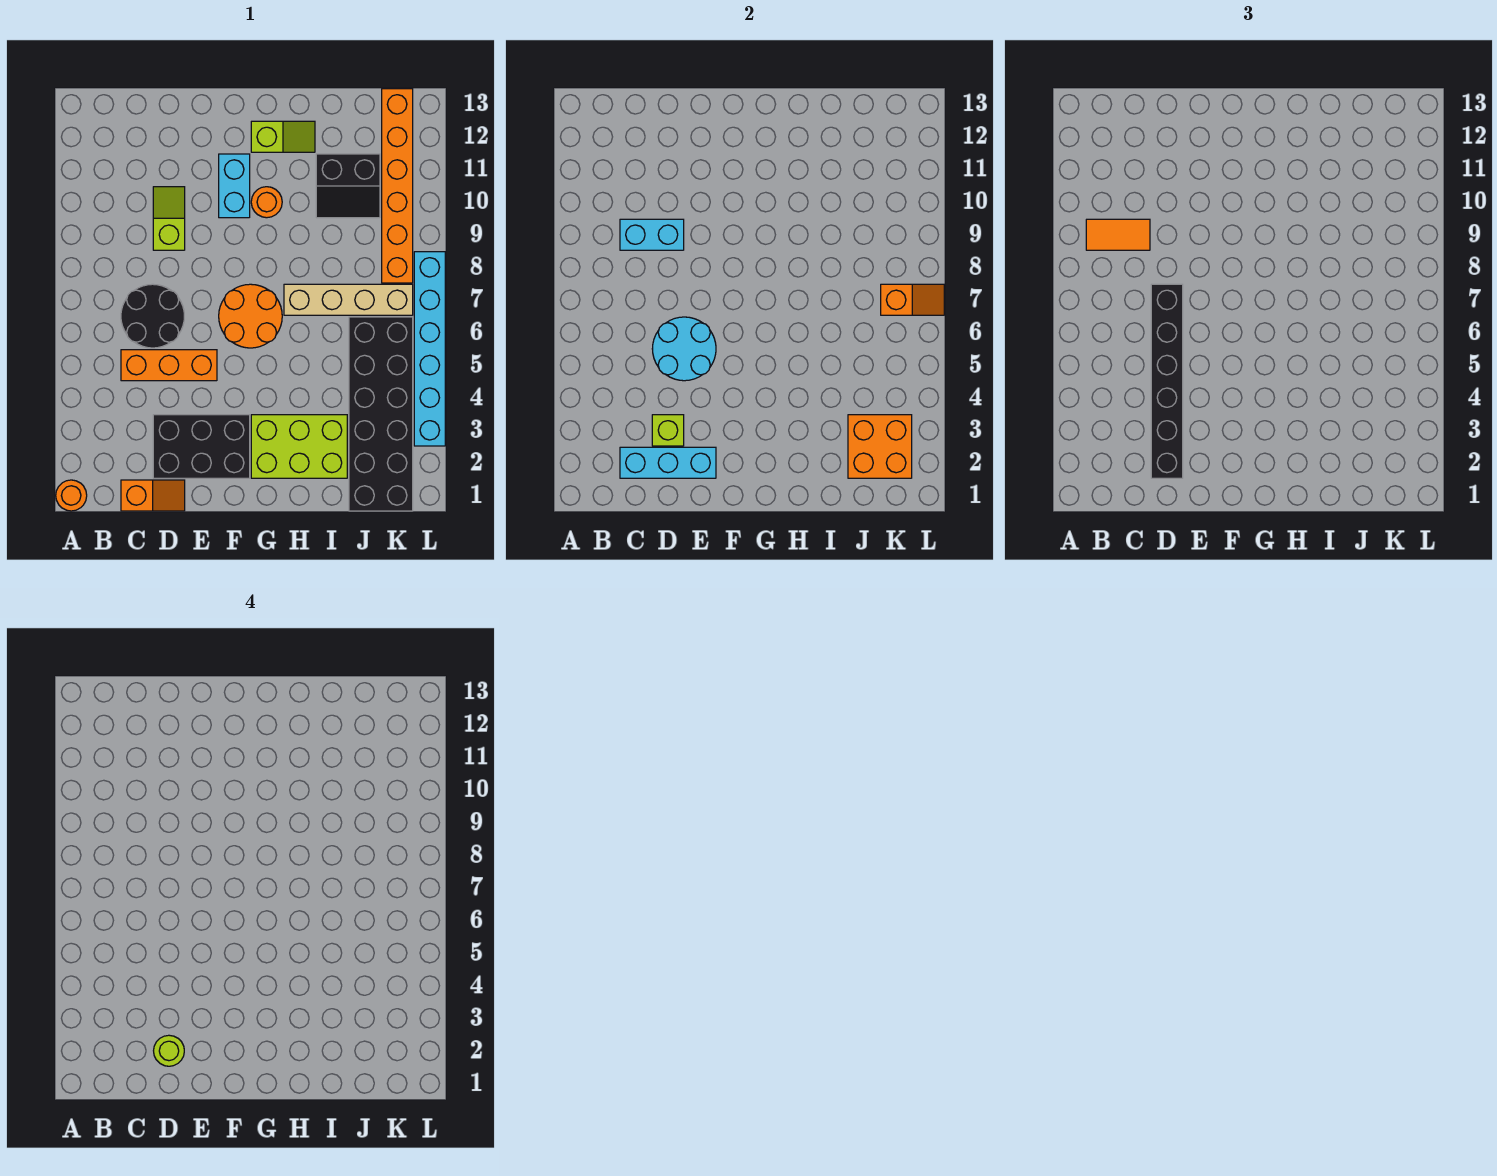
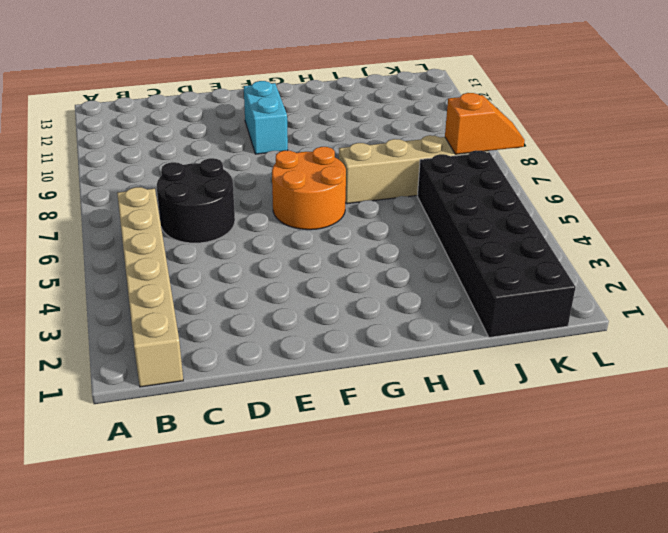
tan 1x6 brick [117,187,183,387] -> none
none -> orange 1x1 round brick [56,480,87,511]
none -> orange 1x2 slope [121,480,185,511]
none -> orange 1x3 brick [121,350,217,381]

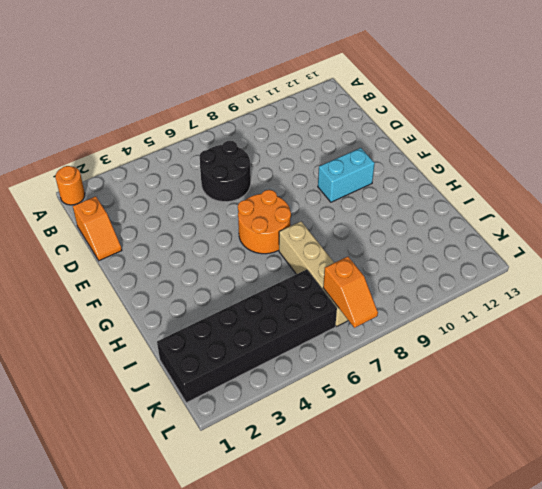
none -> orange 1x3 brick [121,350,217,381]
none -> black 2x3 brick [153,415,250,478]
none -> lime 1x2 slope [153,187,185,250]

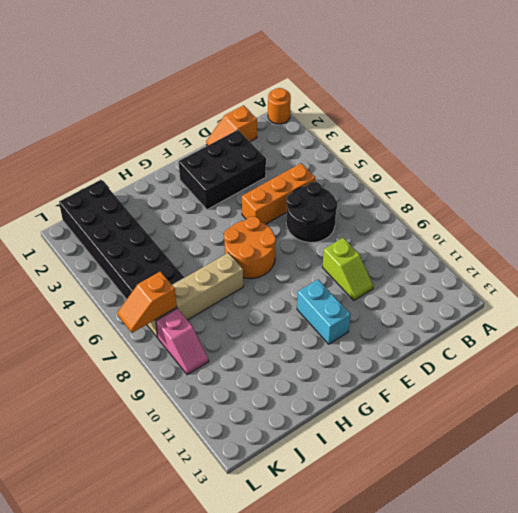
pink 1x2 slope [156,308,209,375] -> orange 1x6 brick [382,89,413,283]
none -> lime 2x3 brick [251,415,347,478]
none -> orange 1x1 round brick [251,187,282,218]
none -> lime 1x2 slope [251,121,315,152]

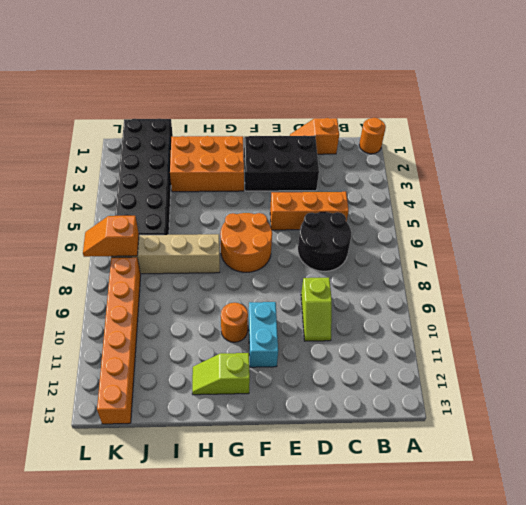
orange 2x3 brick [170,136,244,192] -> lime 2x3 brick [251,415,347,478]
none -> black 2x2 slope [316,154,380,218]
none -> cyan 1x6 brick [414,252,445,446]
none -> cyan 1x3 brick [620,447,716,478]

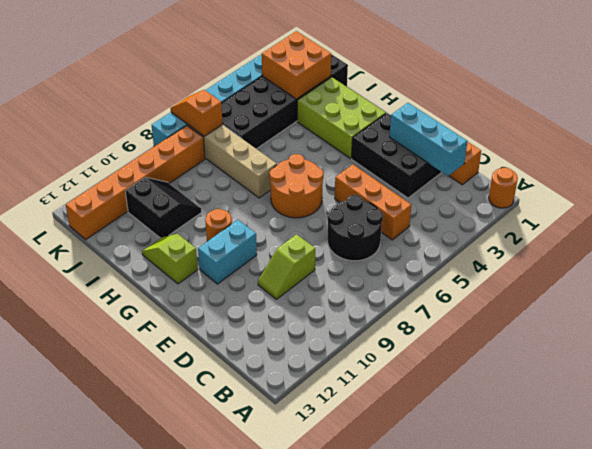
none -> cyan 1x2 brick [620,219,684,250]
none -> lime 1x1 brick [652,415,684,446]
none -> cyan 2x2 round brick [652,317,716,381]

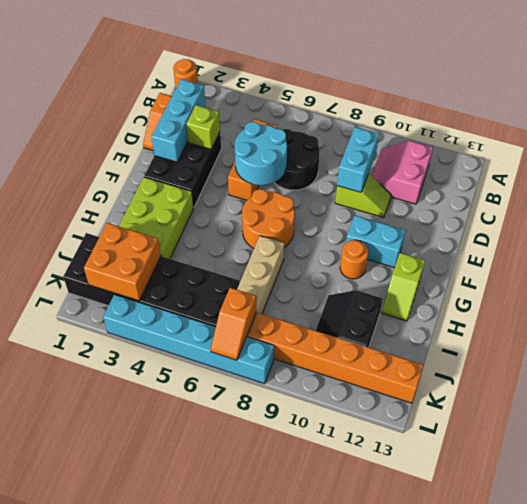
pink 2x2 slope [372,141,433,204] -> none
none -> orange 1x2 tile [1086,219,1150,250]
none -> black 1x6 brick [1151,284,1183,478]
none -> lime 1x1 round brick [154,1035,184,1066]

